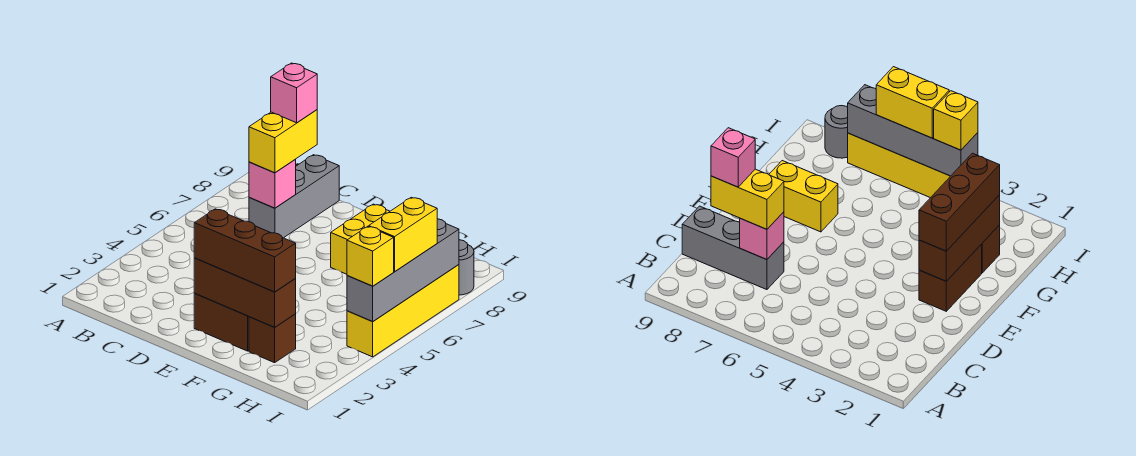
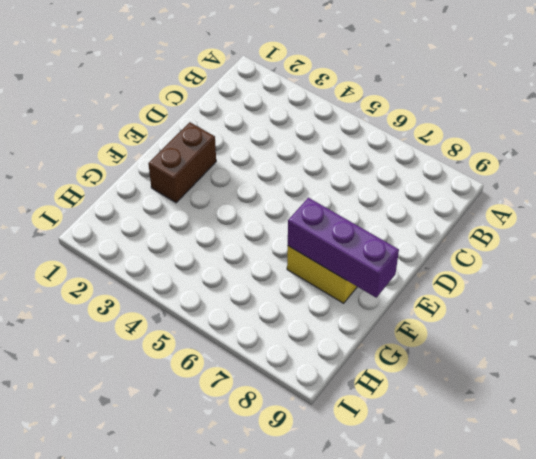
purple 1x3 brick [288,198,399,298] -> none
none -> grey 1x3 brick [249,155,339,238]
none -> brown 1x1 brick [249,314,296,363]
none -> yellow 1x4 brick [347,265,459,357]

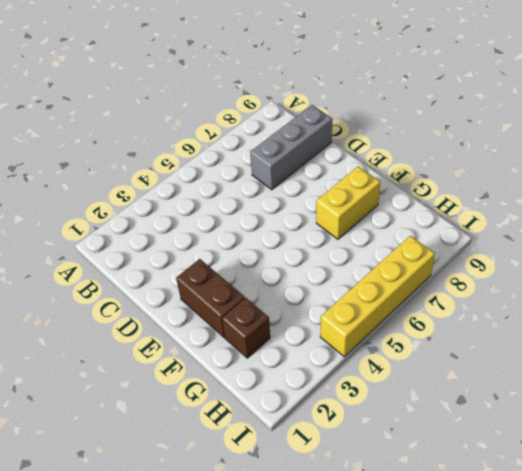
none -> grey 1x1 round brick [459,240,474,295]
none -> pink 1x1 brick [249,160,296,208]
none -> brown 1x3 brick [194,258,296,327]

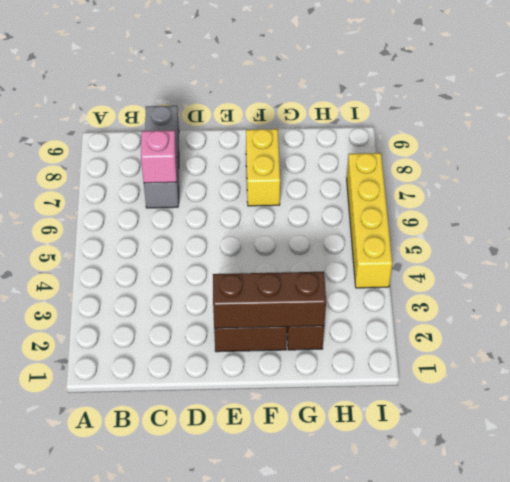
none -> grey 1x1 round brick [459,240,474,295]
none -> grey 1x4 brick [347,219,459,322]
none -> yellow 1x2 brick [249,110,317,173]

